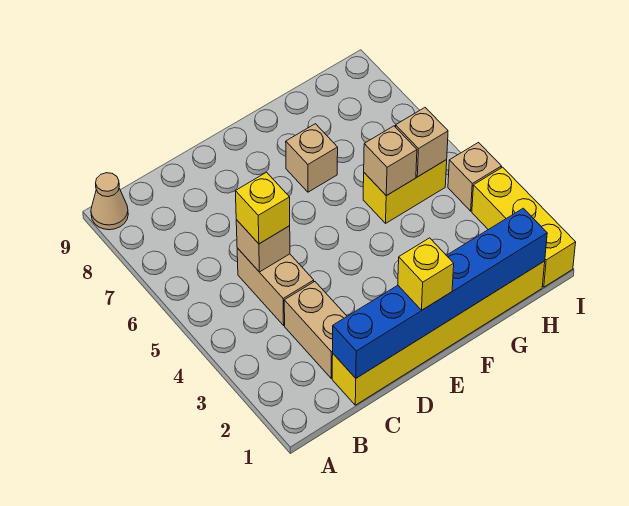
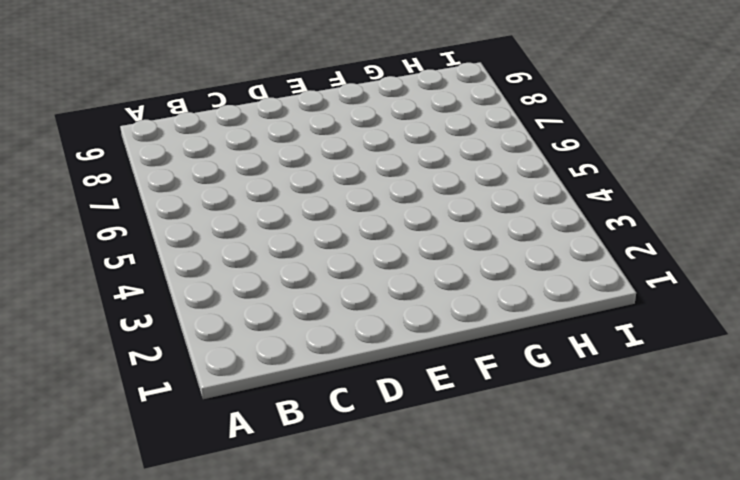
none -> tan 1x1 cone [91,173,128,230]
none -> yellow 1x6 brick [332,261,545,405]
none -> tan 1x2 brick [284,282,347,378]

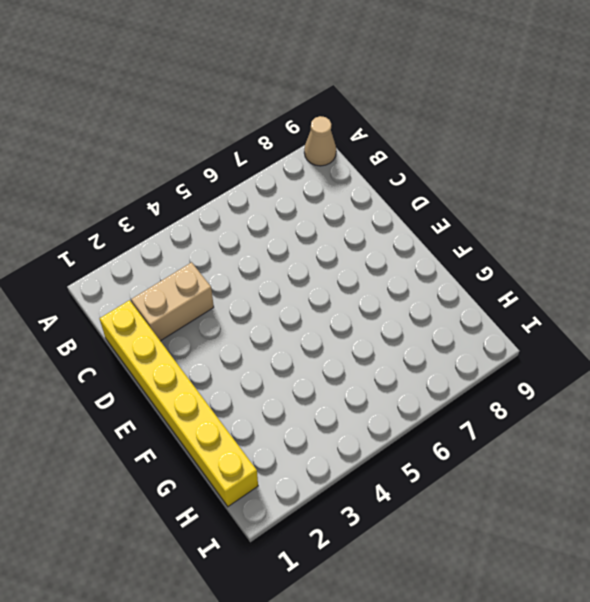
none -> tan 1x2 brick [237,248,314,325]
none -> tan 1x1 brick [286,124,338,192]
none -> yellow 1x2 brick [363,160,447,223]

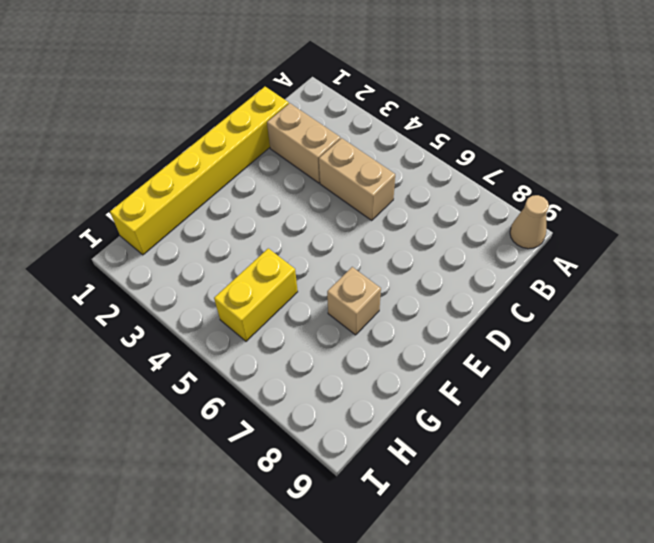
none -> yellow 1x3 brick [472,167,576,287]
none -> tan 1x1 brick [448,143,502,211]
none -> blue 1x6 brick [333,208,547,378]

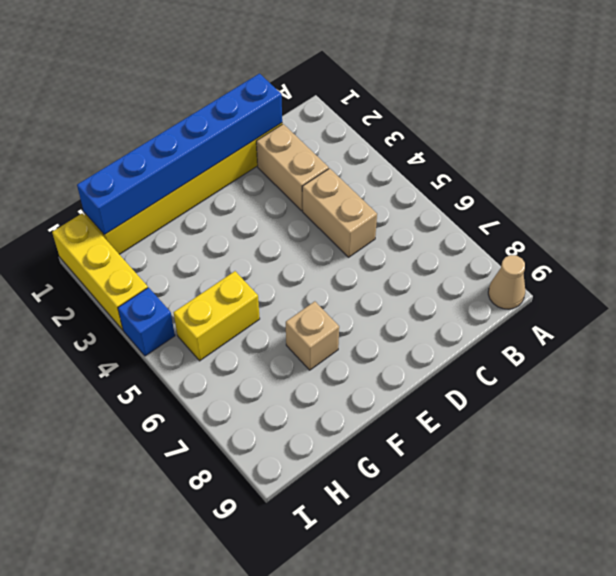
blue 1x1 brick [118,288,175,356] -> tan 1x1 brick [448,143,502,211]
none -> tan 1x1 brick [236,220,290,272]
none -> tan 1x1 brick [364,126,417,196]
none -> tan 1x1 brick [396,108,448,177]

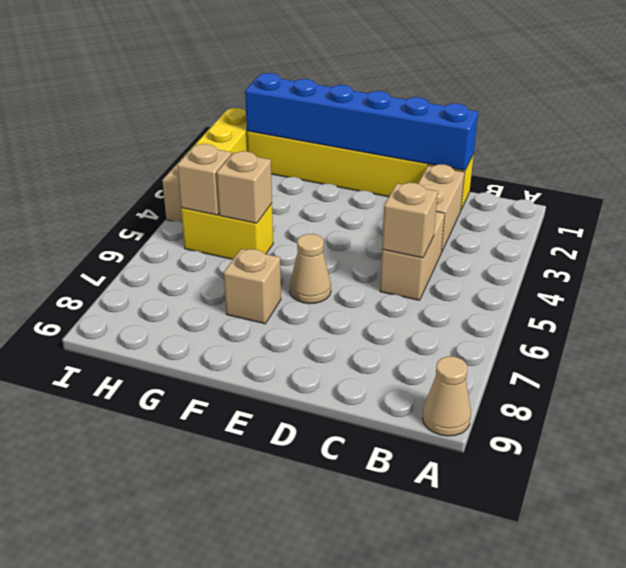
tan 1x1 cone [290,234,331,304] -> none
none -> yellow 1x1 brick [235,172,290,244]
none -> yellow 1x1 brick [398,238,454,310]

